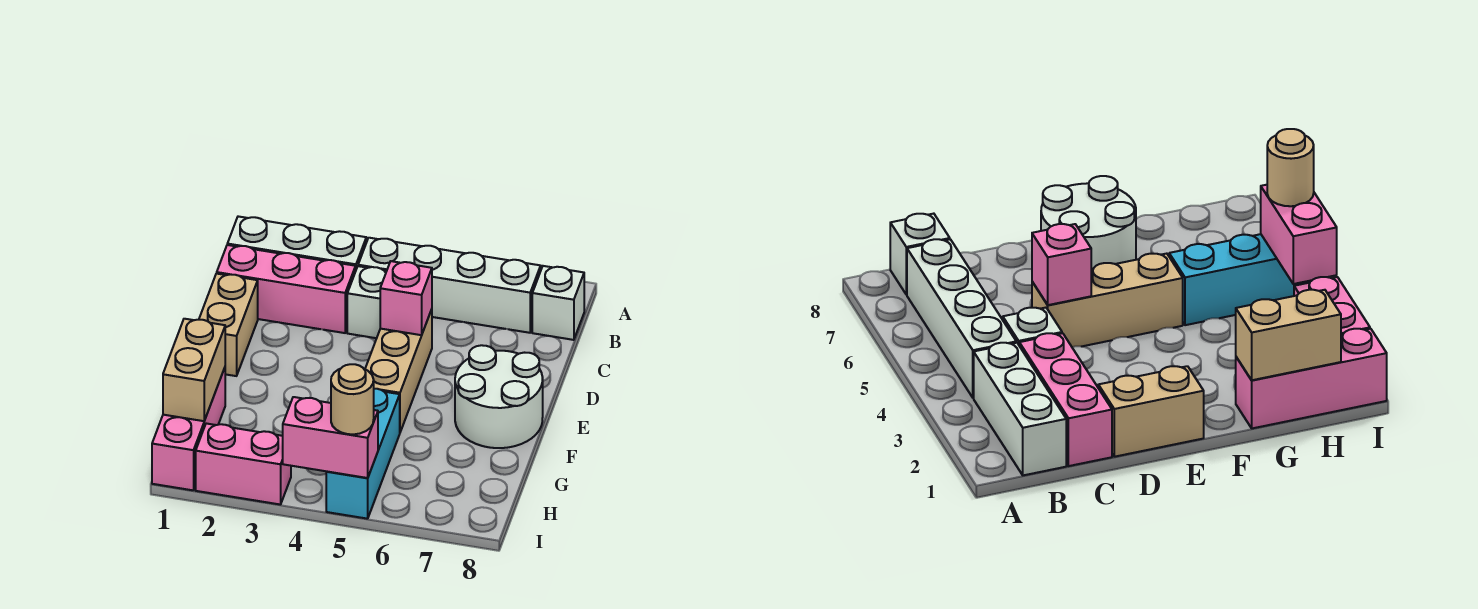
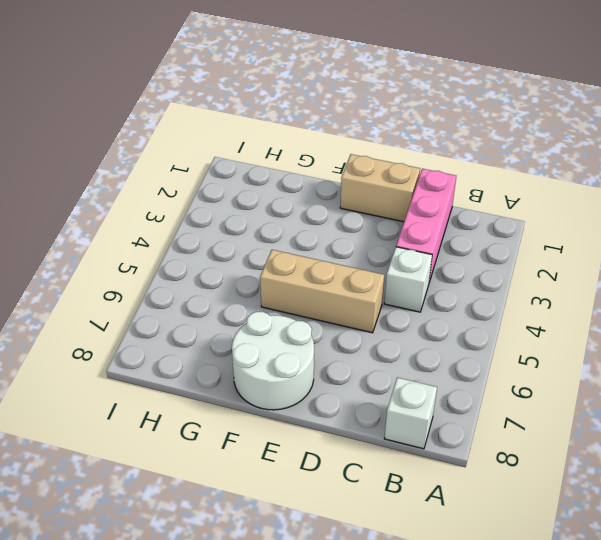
none -> white 1x3 brick [227,216,366,269]
none -> white 1x4 brick [358,238,541,333]
none -> pink 1x3 brick [152,368,225,490]

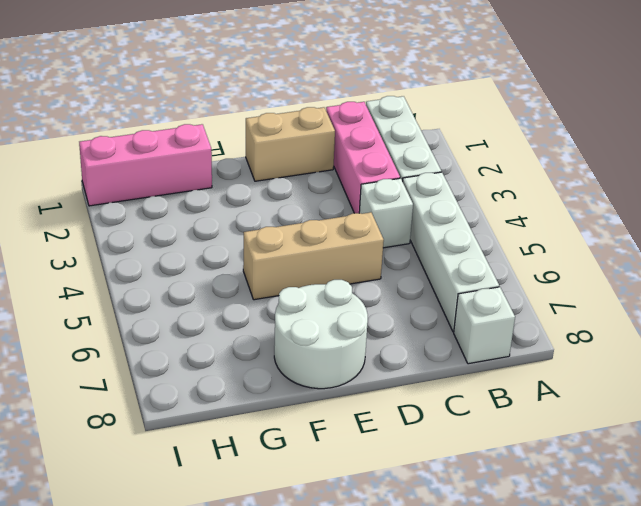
none -> cyan 1x3 brick [326,389,400,519]
none -> pink 1x2 brick [196,423,291,505]
none -> pink 1x1 brick [380,261,432,335]

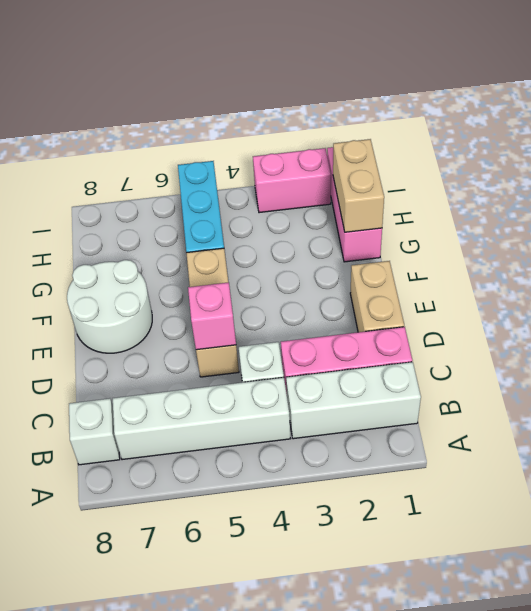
none -> pink 1x2 brick [283,397,378,478]
none -> tan 1x1 round brick [331,364,374,434]

